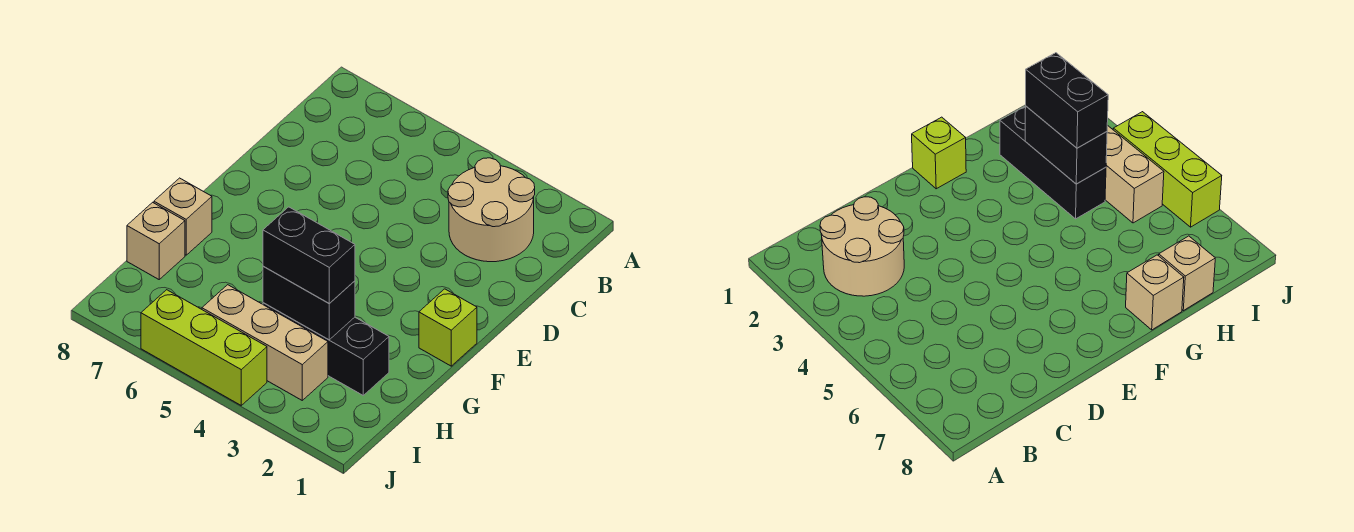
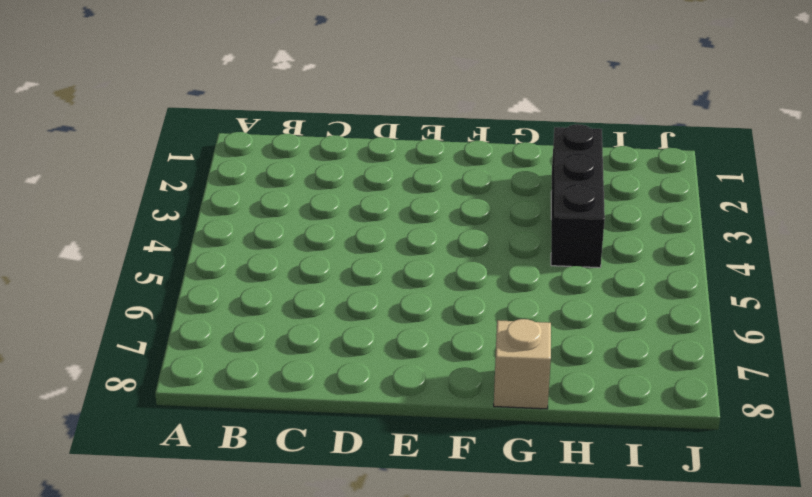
none -> tan 2x2 round brick [448,158,535,262]
none -> lime 1x1 brick [419,289,477,366]

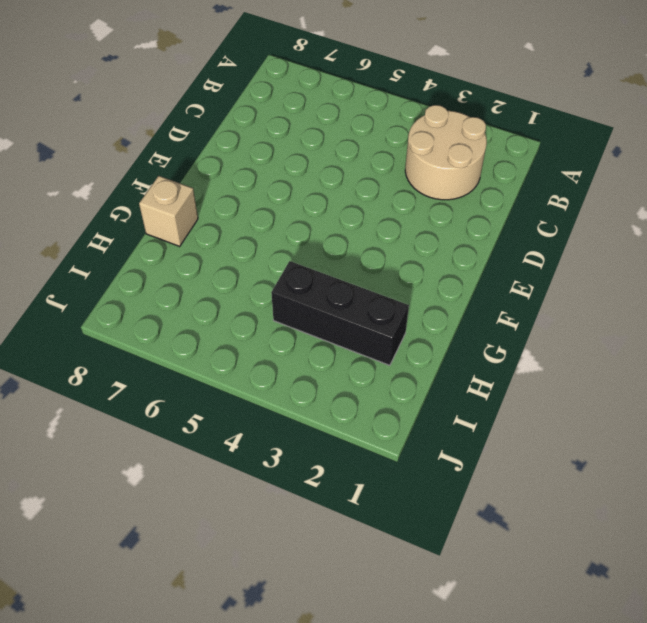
none -> lime 1x1 brick [419,289,477,366]
none -> tan 1x1 brick [127,202,185,279]

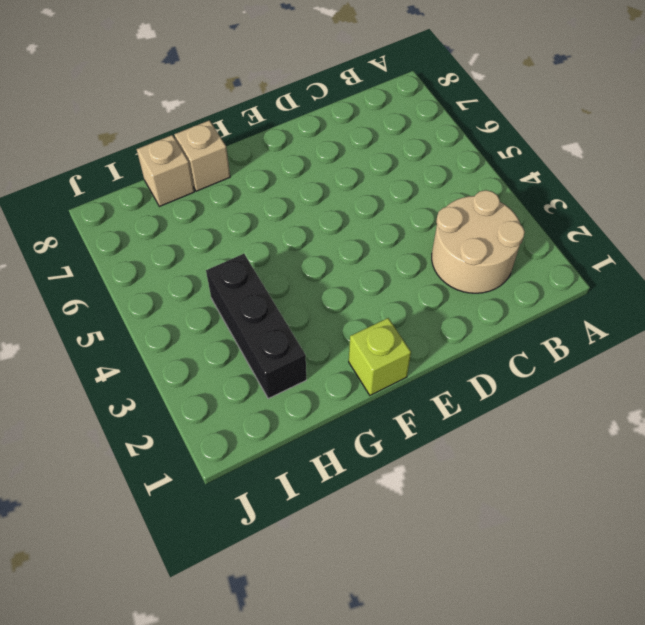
none -> tan 1x3 brick [202,285,328,400]
none -> lime 1x3 brick [141,290,267,405]

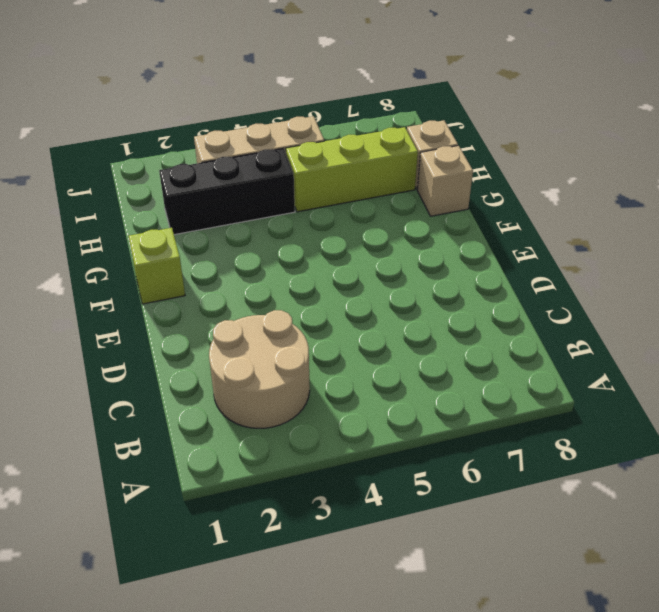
lime 1x3 brick [286,127,418,212] -> lime 1x3 brick moved to [141,290,267,405]
none -> black 1x2 brick [263,266,355,340]
none -> black 1x2 brick [263,207,355,303]

